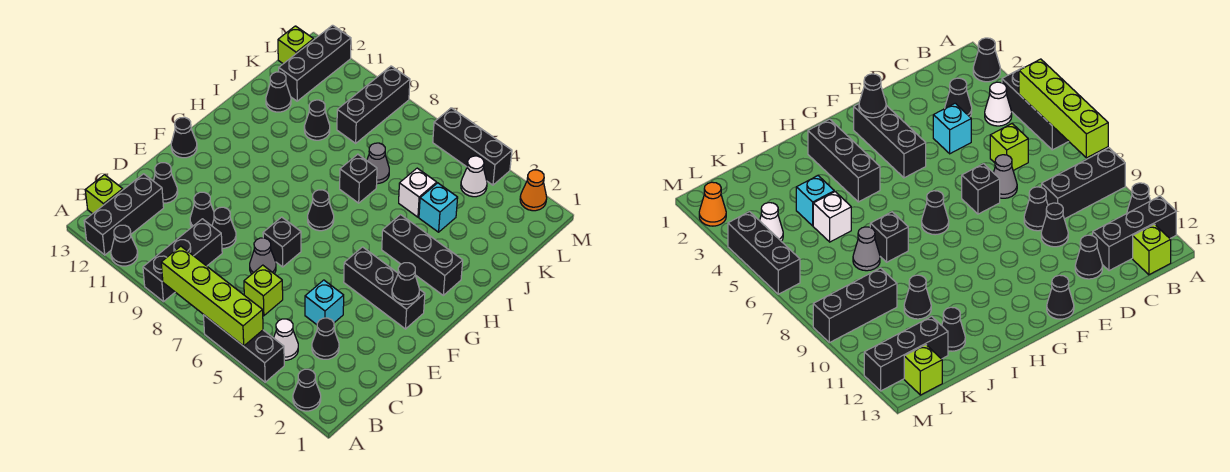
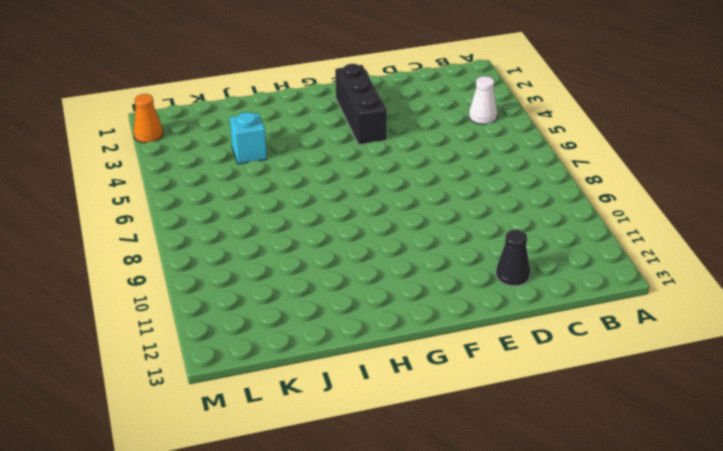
none -> black 1x1 cone [293,369,321,411]
none -> black 1x3 brick [203,315,284,382]
none -> black 1x3 brick [143,219,222,302]
none -> black 1x1 cone [111,225,138,266]

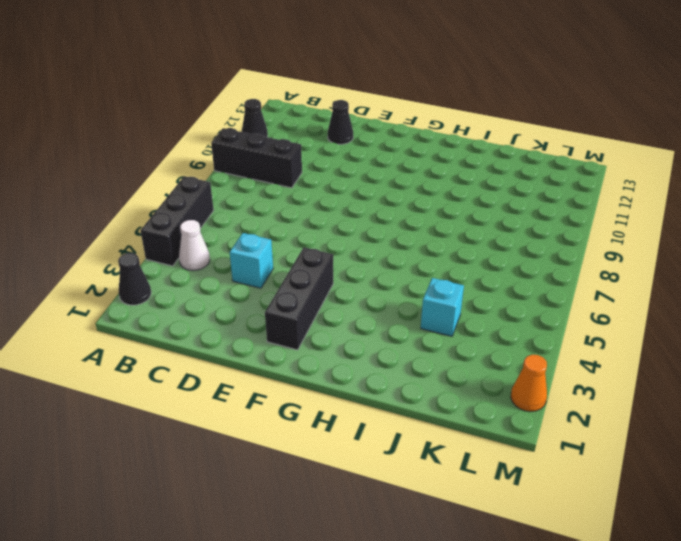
none -> black 1x3 brick [84,174,164,255]
none -> lime 1x1 brick [85,175,123,214]
none -> black 1x1 cone [312,318,339,359]
none -> lime 1x1 brick [244,265,283,316]

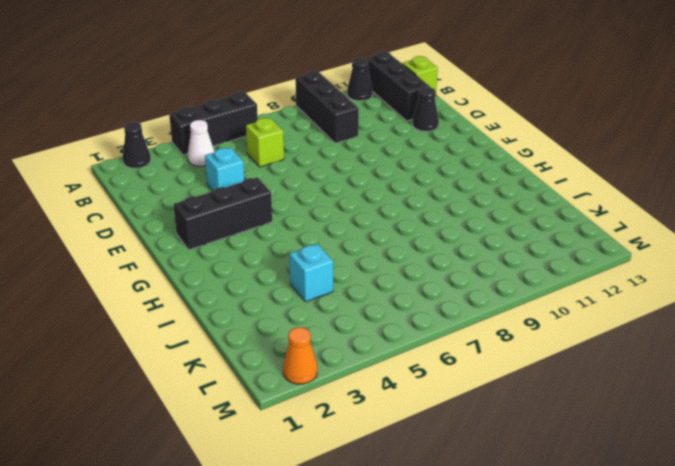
none -> black 1x1 cone [312,318,339,359]
none -> grey 1x1 cone [250,238,276,274]
none -> black 1x1 cone [212,207,236,248]
none -> black 1x1 cone [190,192,214,227]

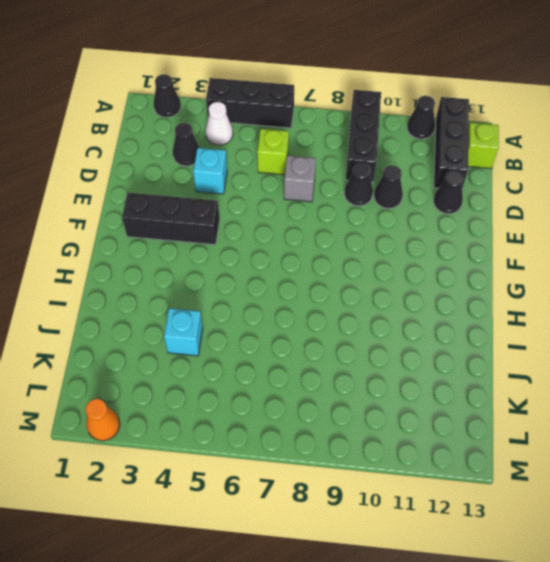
grey 1x1 brick [284,156,316,202] -> grey 1x1 cone [250,238,276,274]
none -> black 1x1 brick [263,217,301,267]
none -> black 1x1 cone [171,117,197,158]
none -> black 1x1 cone [308,190,334,231]
none -> black 1x3 brick [382,215,463,295]

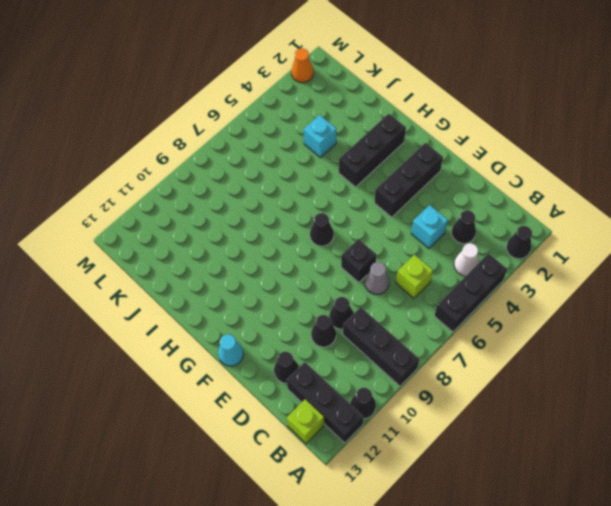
cyan 1x1 cone [218,334,243,366] -> black 1x1 cone [171,117,197,158]
none -> black 1x1 brick [340,154,377,203]
none -> white 1x1 brick [399,168,437,217]
none -> grey 1x1 cone [367,143,389,184]
none -> black 1x1 cone [304,100,330,140]

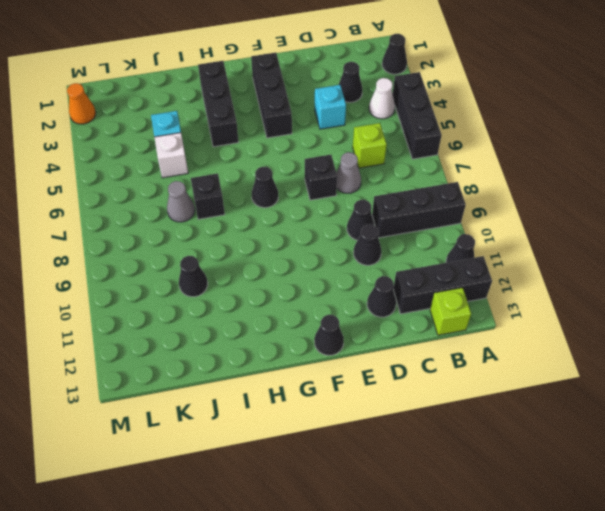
none -> black 1x1 cone [266,72,291,112]
none -> black 1x3 brick [337,66,410,143]
none -> black 1x3 brick [279,25,351,101]
none -> white 1x1 cone [461,156,487,197]

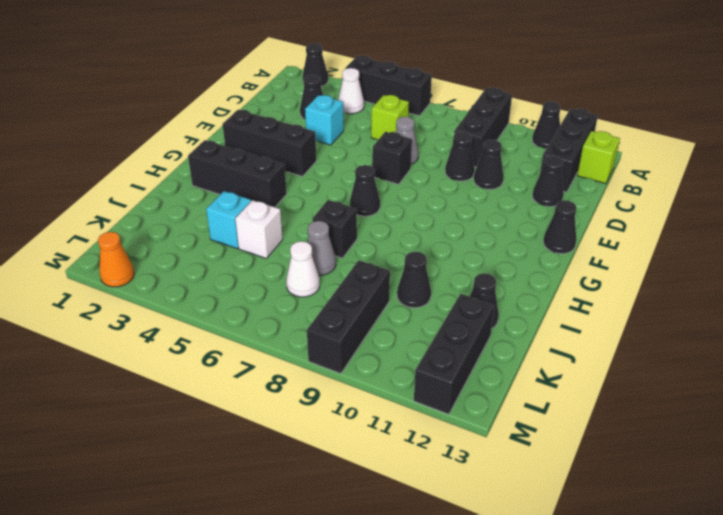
white 1x1 cone [286,241,320,297] -> white 1x1 cone moved to [461,156,487,197]
none -> lime 1x1 brick [278,26,314,64]
none -> black 1x3 brick [433,108,512,185]
none -> lime 1x4 brick [161,246,263,346]
none -> black 1x1 cone [392,263,419,304]

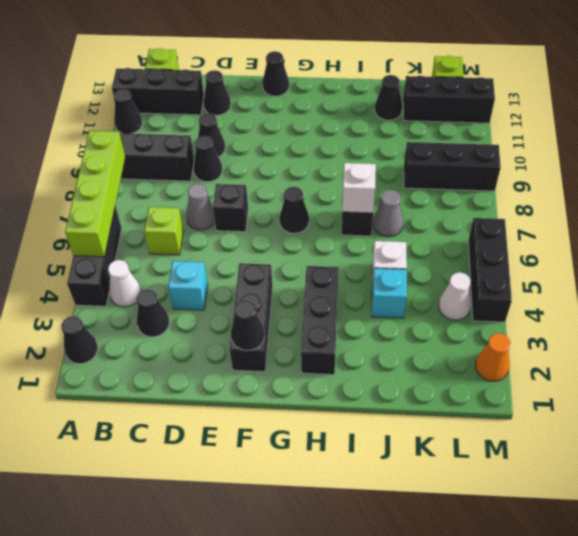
white 1x1 brick [342,163,376,213] -> none
none -> black 1x1 cone [304,100,330,140]

